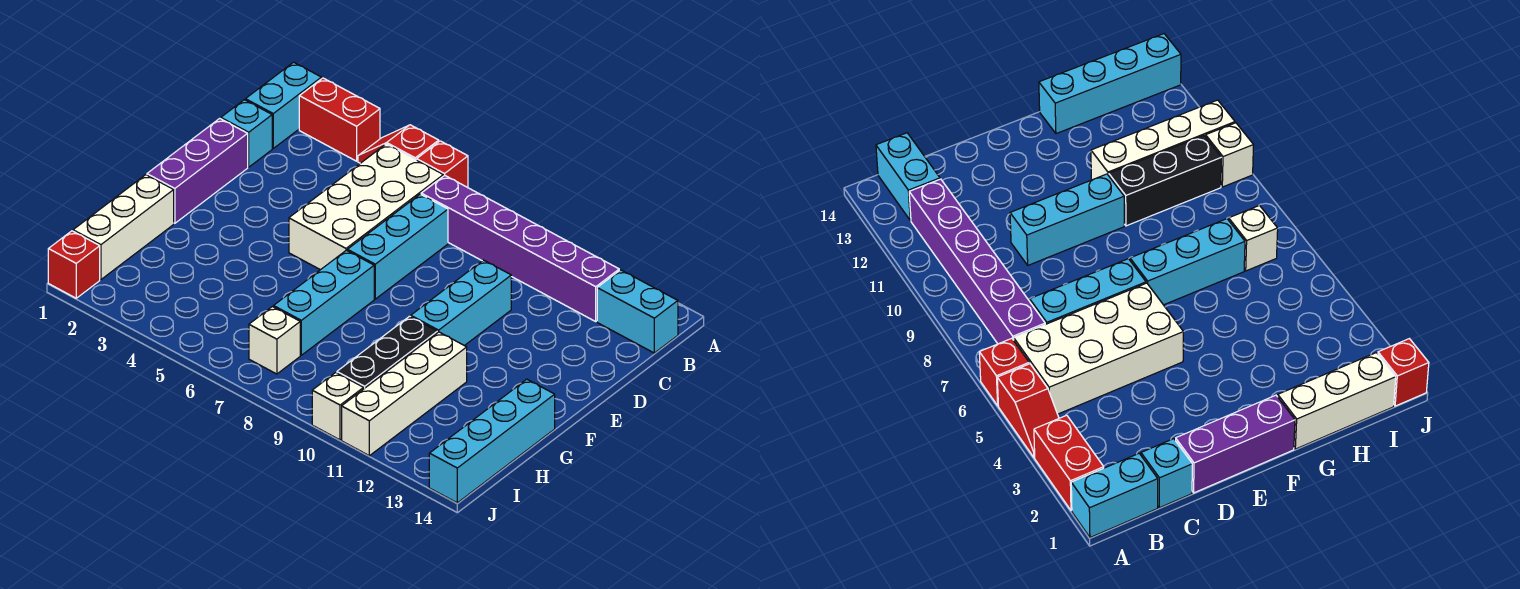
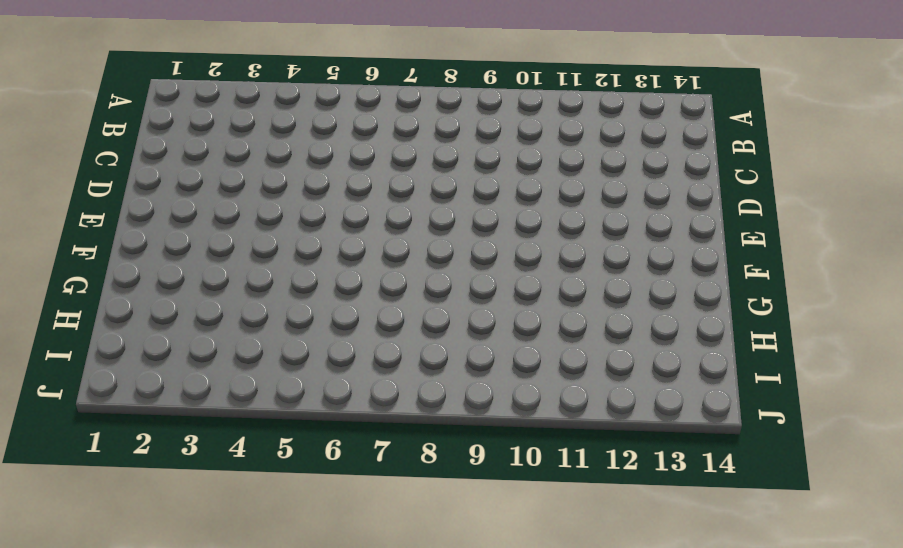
none -> cyan 1x2 brick [245,62,321,148]
none -> red 1x2 brick [299,78,380,161]
none -> red 1x2 slope [358,125,439,163]

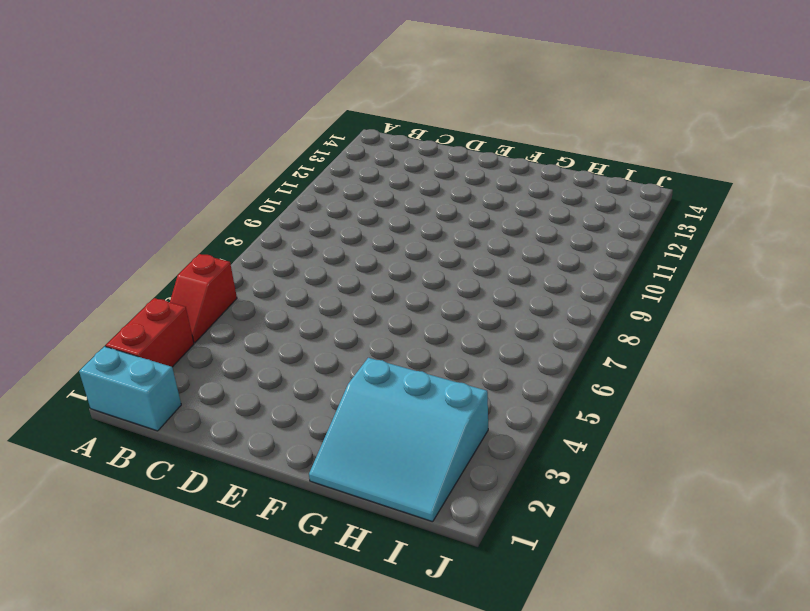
cyan 3x3 slope [309,358,488,522] -> white 1x3 brick [73,175,174,280]
none -> red 1x1 brick [417,141,468,188]
none -> white 2x4 brick [289,144,443,270]
none -> purple 1x6 brick [421,176,619,321]

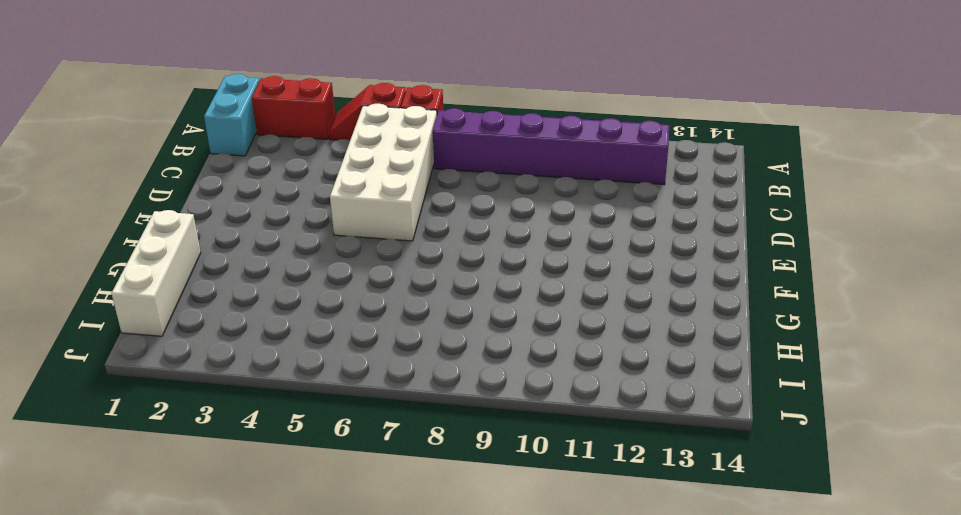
none -> cyan 1x2 brick [597,270,678,353]
none -> cyan 1x1 brick [221,100,272,167]
none -> cyan 1x3 brick [347,194,448,299]

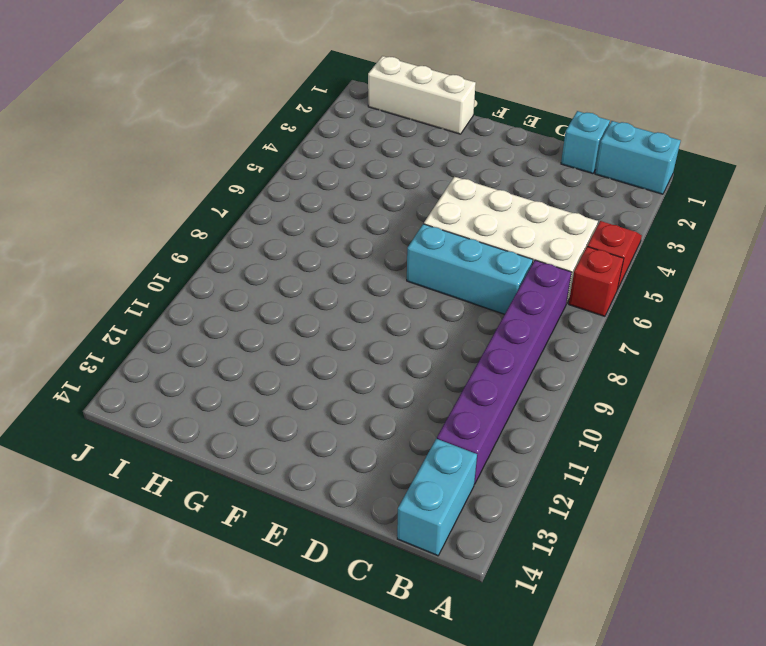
none -> red 1x2 brick [299,78,380,161]
none -> purple 1x3 brick [147,118,248,223]
none -> cyan 1x3 brick [411,260,511,346]

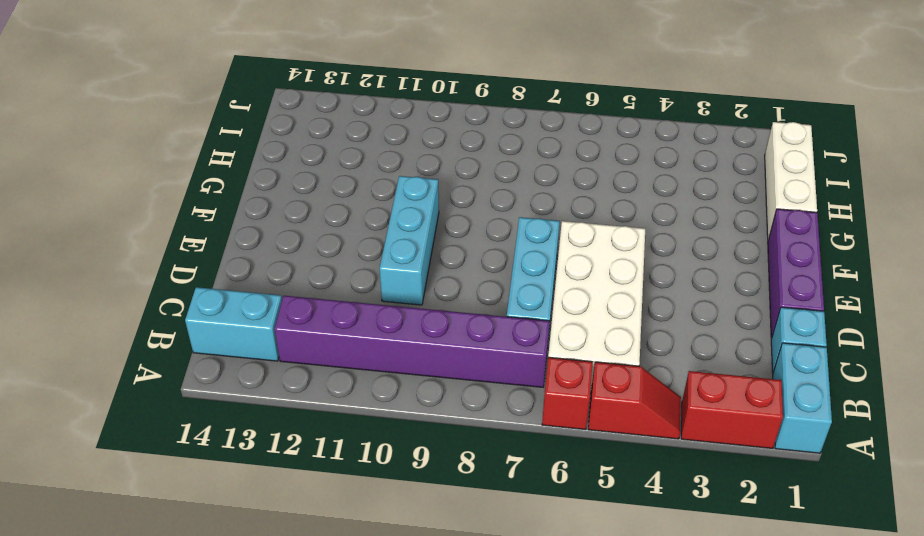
none -> cyan 1x3 brick [274,250,374,355]
none -> black 1x3 brick [337,316,437,388]
none -> white 1x4 brick [342,332,467,456]

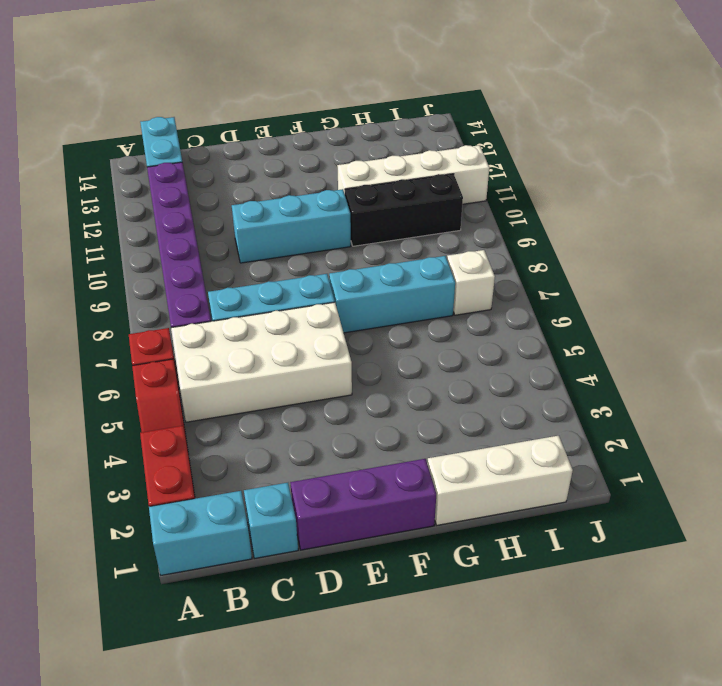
none -> cyan 1x4 brick [429,379,555,503]
none -> red 1x1 brick [48,231,100,298]
none -> white 1x1 brick [312,373,364,440]

